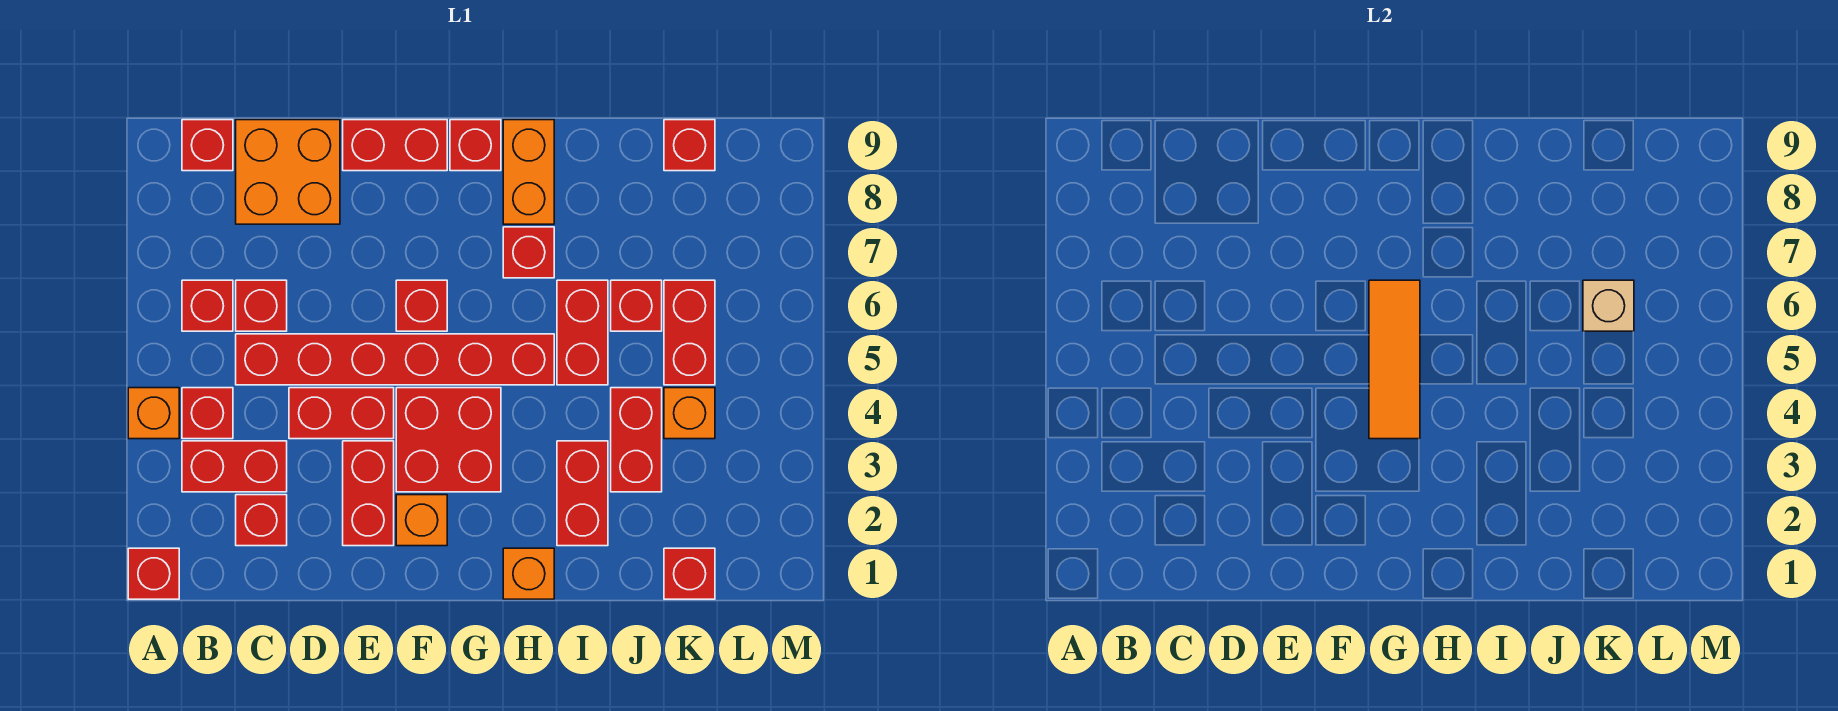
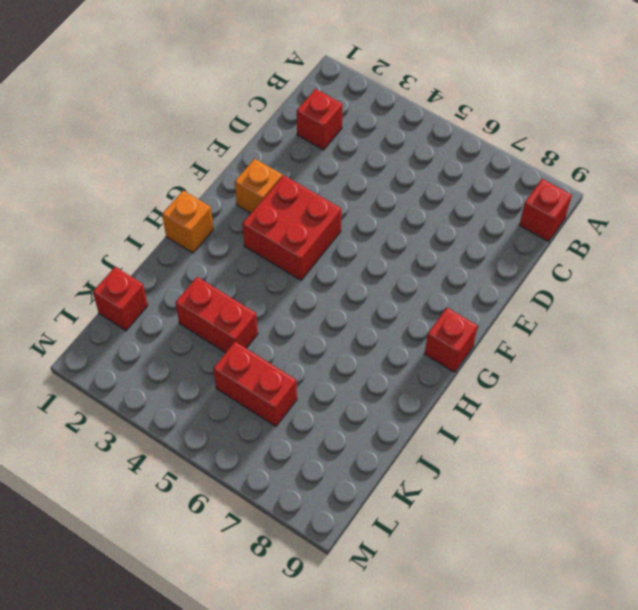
none -> red 1x1 brick [128,548,179,599]
none -> orange 1x1 brick [128,388,179,439]
none -> red 1x2 brick [182,441,287,492]
none -> red 1x1 brick [182,388,233,439]

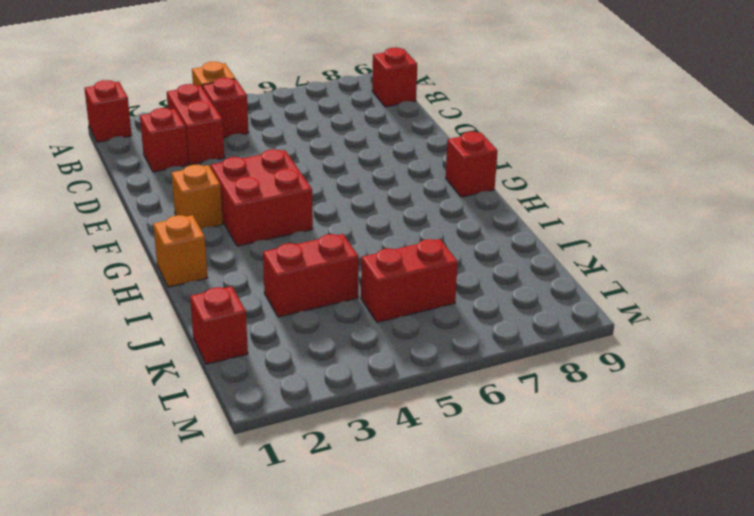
none -> red 1x1 brick [182,280,233,331]
none -> red 1x6 brick [236,334,554,385]
none -> red 1x1 brick [236,280,287,331]
none -> orange 2x2 brick [236,120,340,224]

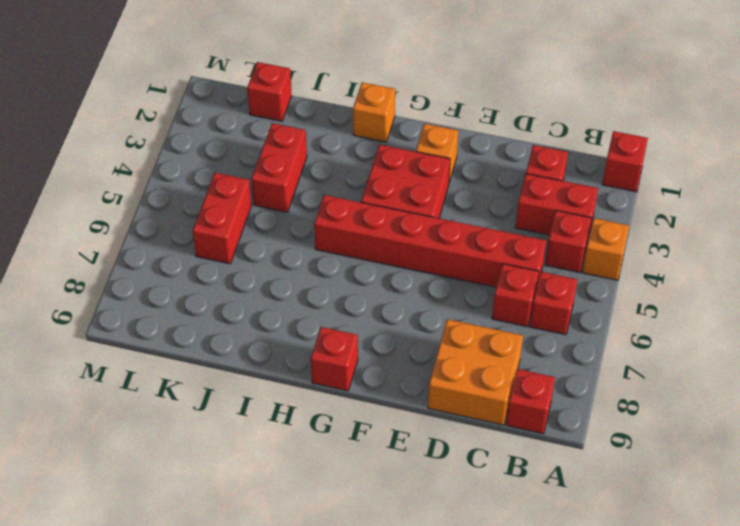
none -> red 1x2 brick [289,388,394,439]
none -> red 1x2 brick [343,441,394,546]
none -> red 1x2 brick [343,120,447,171]
none -> red 1x1 brick [396,280,447,331]

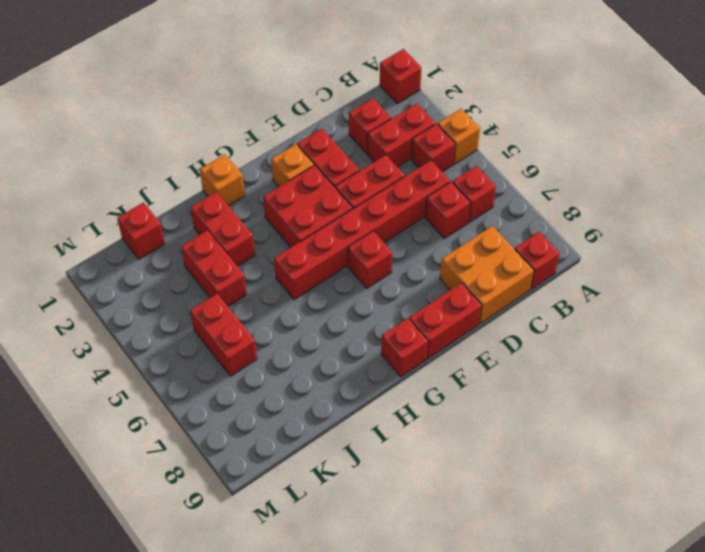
none -> red 1x1 brick [503,227,554,278]
none -> orange 1x2 brick [503,120,554,224]
none -> red 1x2 brick [557,280,608,385]
none -> red 1x1 brick [611,280,662,331]

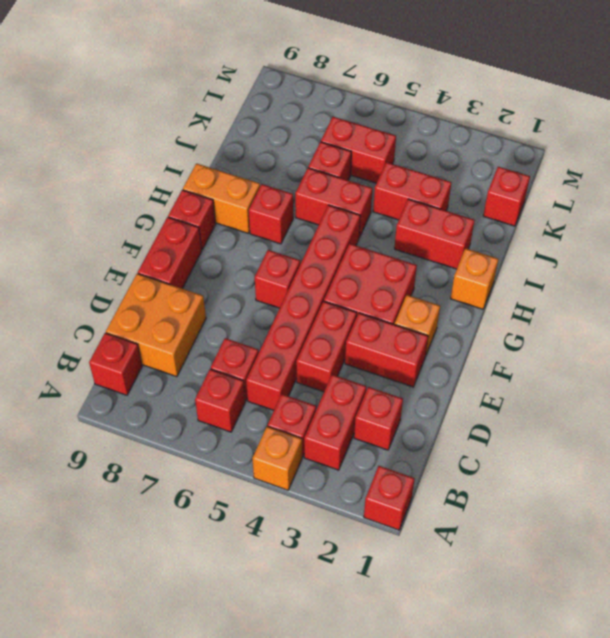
none -> orange 1x1 brick [664,388,715,439]
none -> red 1x1 brick [664,120,715,171]
none -> orange 1x3 tile [1369,280,1420,439]
none -> tan 1x1 brick [1583,280,1634,331]

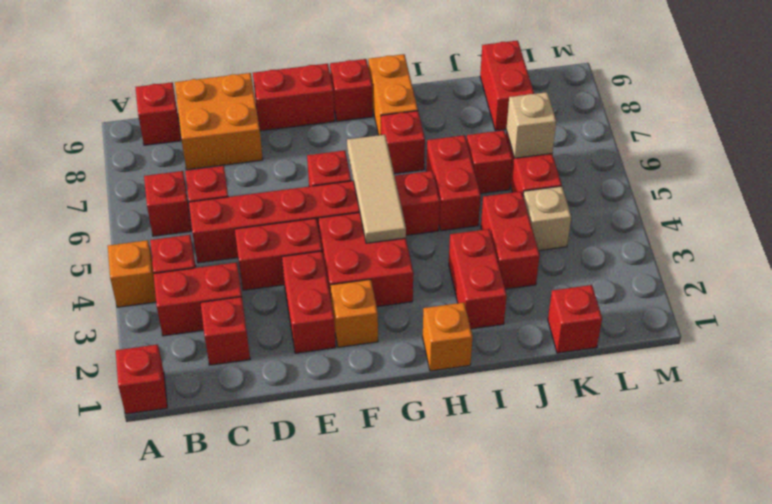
tan 1x3 tile [347,135,406,243] -> orange 1x3 tile [1369,280,1420,439]
tan 1x1 brick [523,186,571,251] -> orange 1x1 brick [664,388,715,439]
red 1x2 brick [480,41,534,131] -> red 1x1 brick [664,120,715,171]

